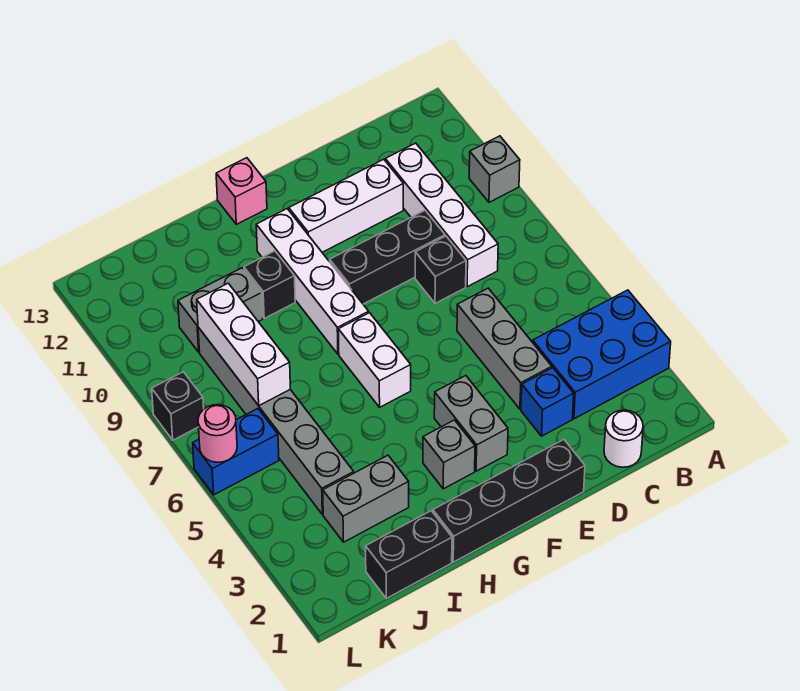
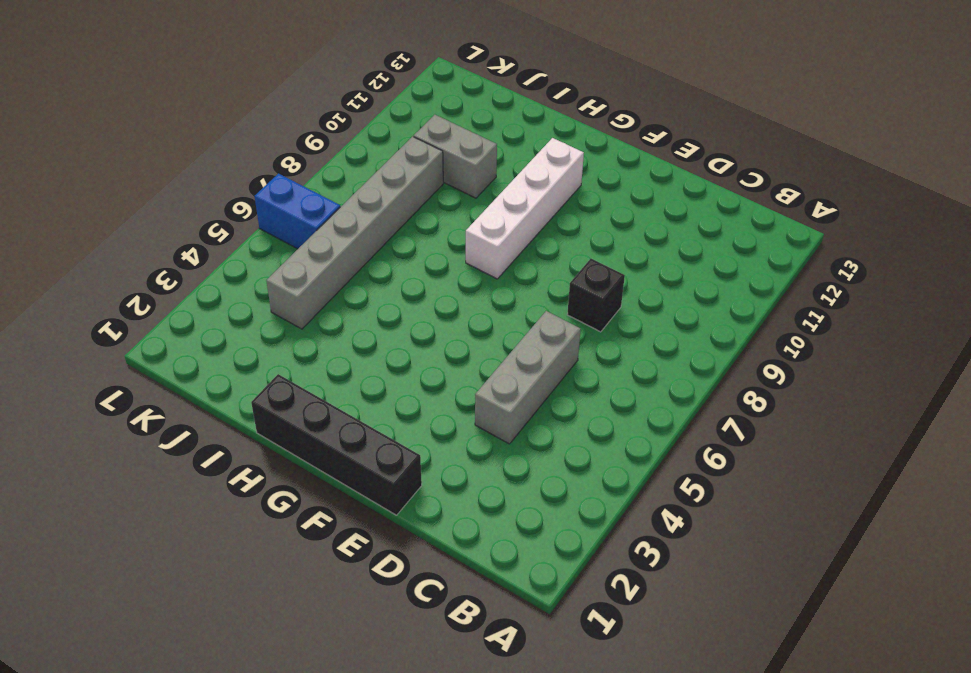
none -> blue 2x3 brick [533,290,671,419]
none -> grey 1x1 brick [469,136,520,202]
none -> white 1x1 round brick [604,410,643,467]

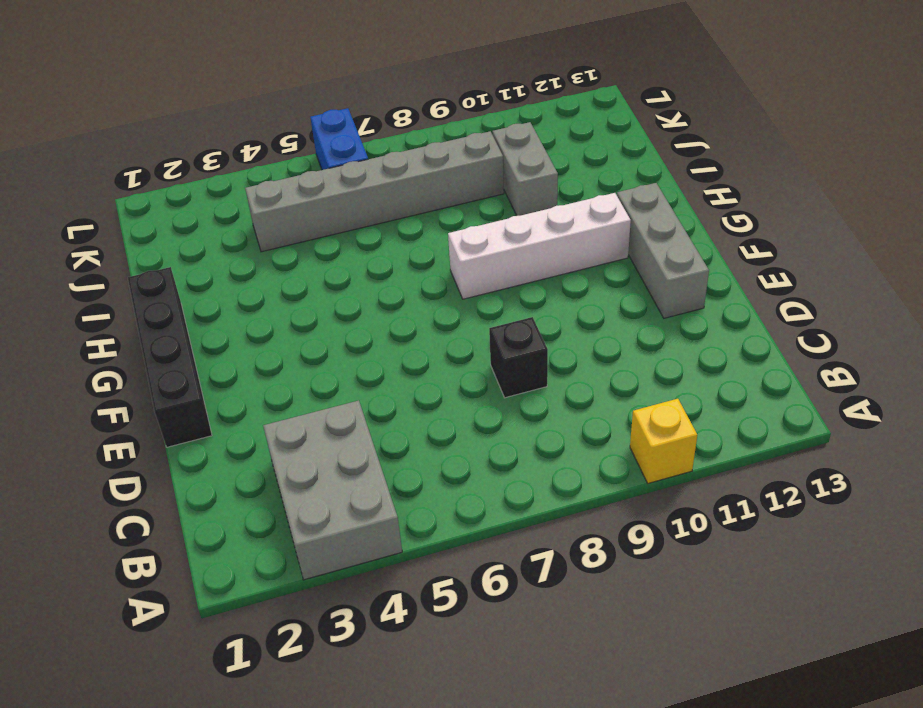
grey 2x3 brick [263,400,402,580] -> blue 2x3 brick [533,290,671,419]
yellow 1x1 brick [630,399,697,483] -> grey 1x1 brick [469,136,520,202]
grey 1x3 brick [617,183,709,318] -> grey 1x3 brick turned to [457,288,552,409]
none -> white 1x1 round brick [604,410,643,467]
none -> white 1x4 brick [385,143,498,287]
none -> blue 1x1 brick [521,368,574,436]

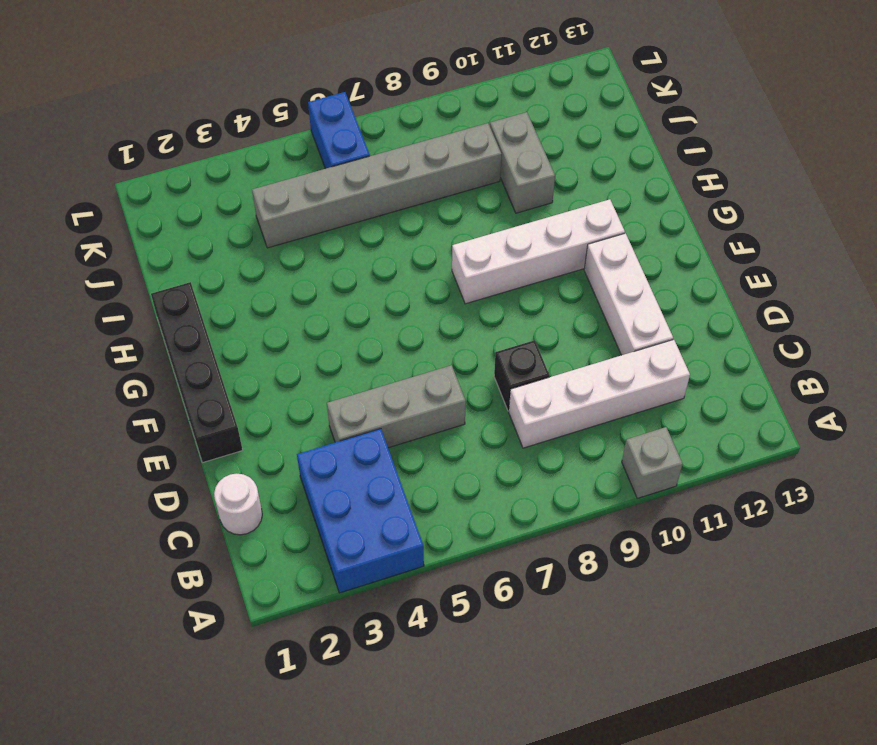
none -> blue 1x1 brick [521,368,574,436]
none -> black 1x3 brick [330,211,445,304]
none -> grey 1x2 brick [434,376,508,471]

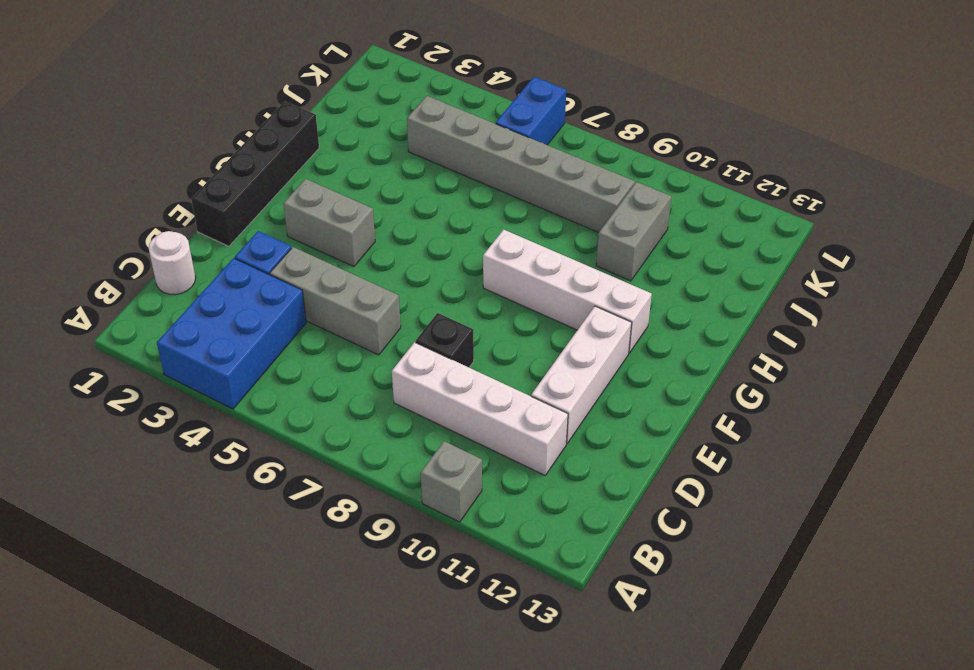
none -> black 1x3 brick [330,211,445,304]
none -> grey 1x1 brick [423,420,475,489]
none -> white 1x2 brick [338,313,411,407]

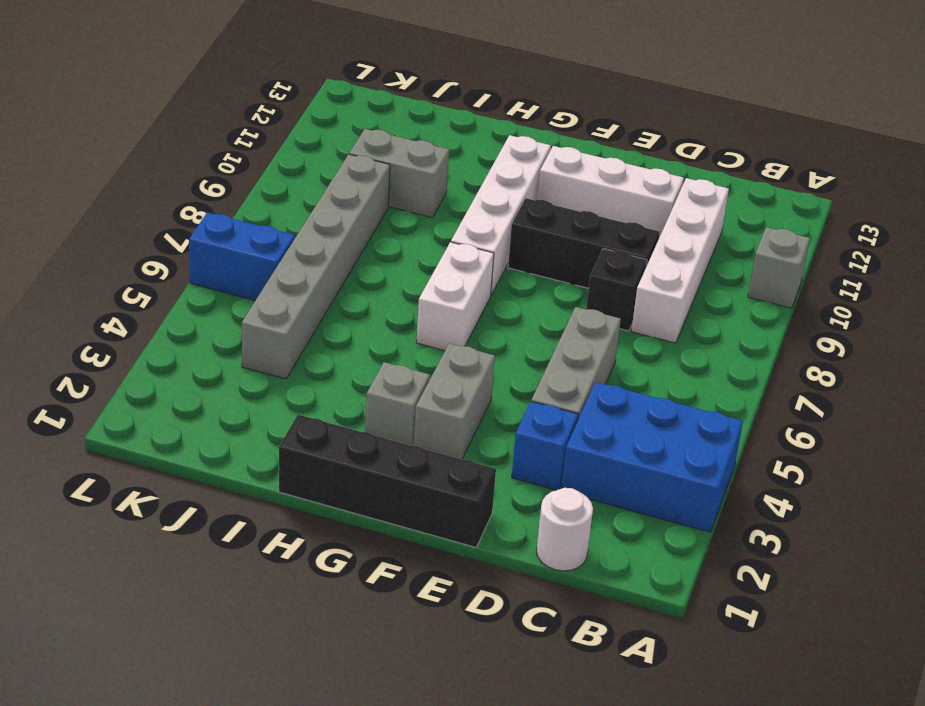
none -> pink 1x1 brick [216,158,267,224]
none -> black 1x1 brick [244,251,295,318]
none -> black 1x2 brick [366,511,452,598]

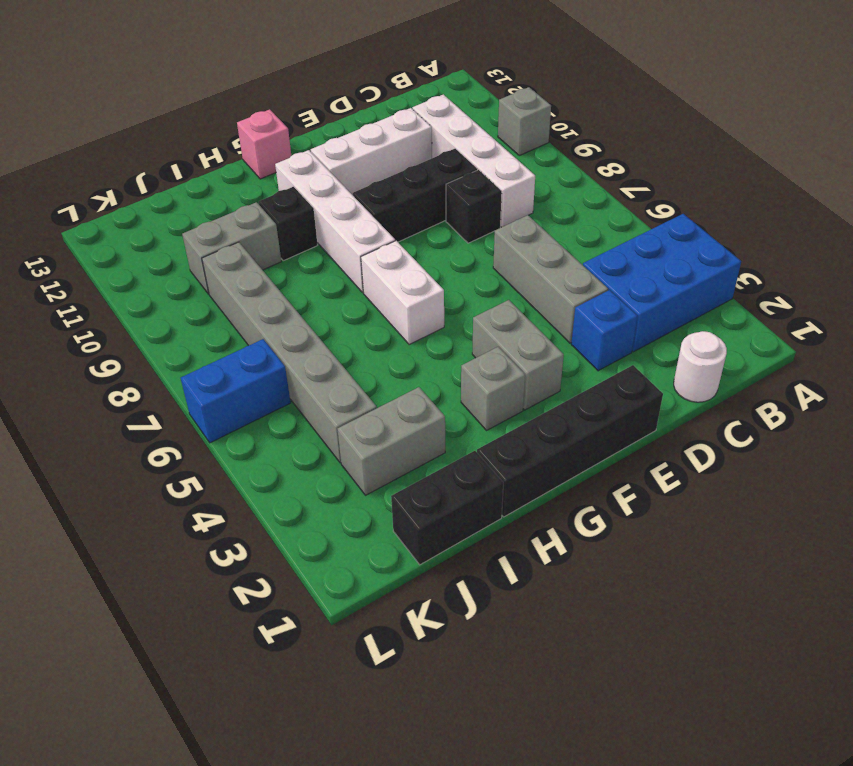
none -> black 1x1 brick [152,372,204,440]
none -> white 1x3 brick [197,283,290,405]
none -> pink 1x1 round brick [198,405,237,462]

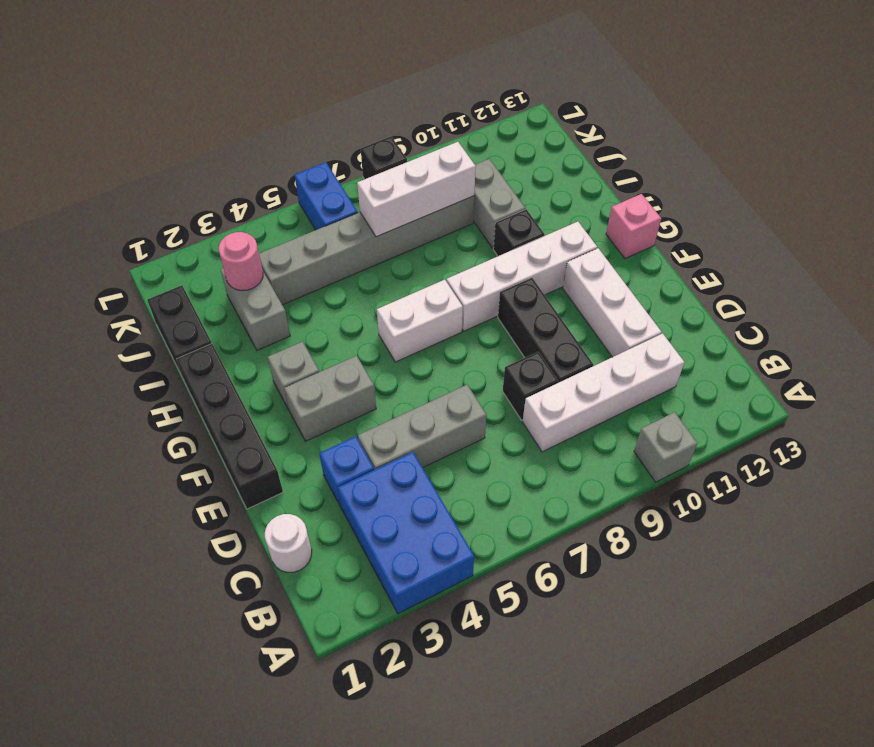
pink 1x1 round brick [219,232,263,290] -> pink 1x1 round brick moved to [198,405,237,462]

